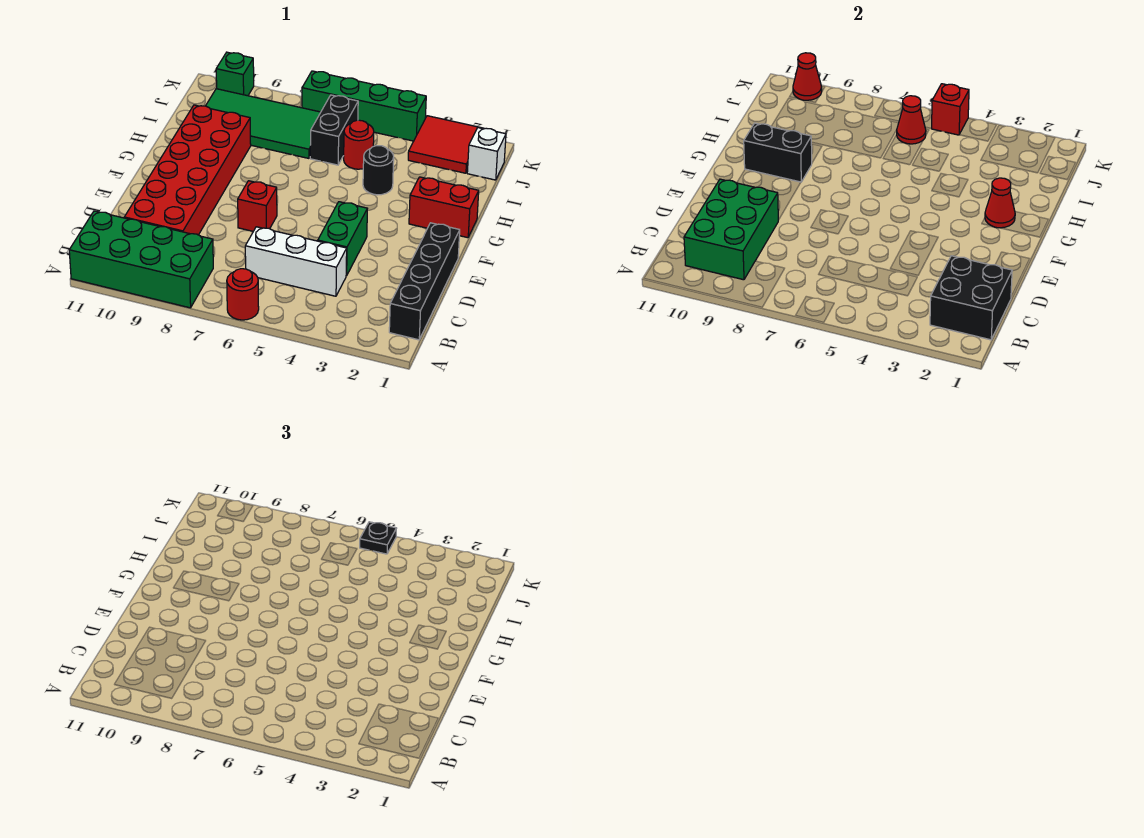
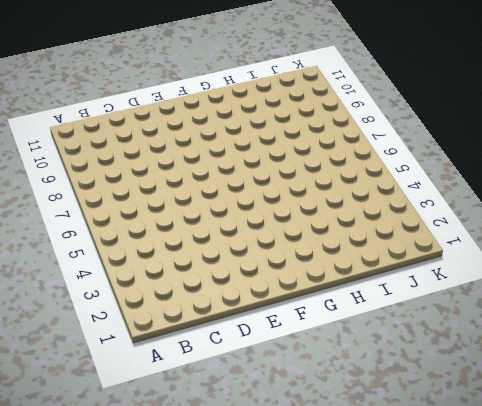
none -> red 1x1 round brick [227,269,259,320]
none -> green 2x4 brick [69,211,213,308]
none -> black 1x4 brick [389,223,460,340]

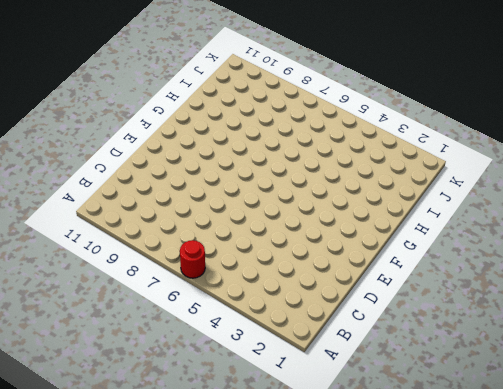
none -> green 2x4 brick [69,211,213,308]
none -> black 1x4 brick [389,223,460,340]
none -> white 1x3 brick [245,227,347,296]

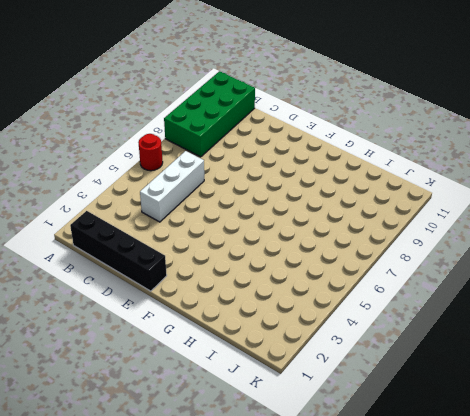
none -> red 2x6 brick [124,105,251,235]
none -> green 1x2 brick [318,202,367,276]
none -> red 1x1 brick [238,181,277,231]

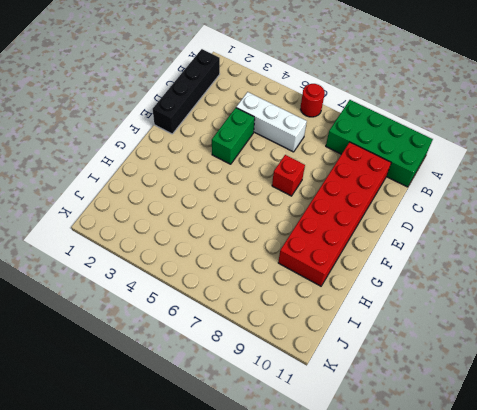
none -> red 1x2 brick [409,177,479,238]
none -> black 1x1 round brick [363,146,394,195]
none -> red 1x1 round brick [344,120,374,169]

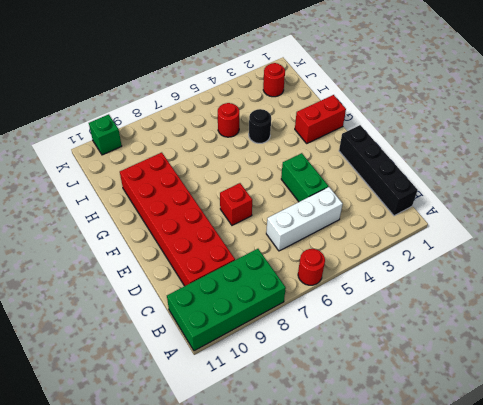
red 1x1 round brick [263,63,285,97] -> red 2x2 tile [408,116,484,173]
none -> black 1x2 brick [310,95,358,165]
none -> green 2x4 tile [206,89,321,158]
none -> white 1x1 brick [467,128,506,180]

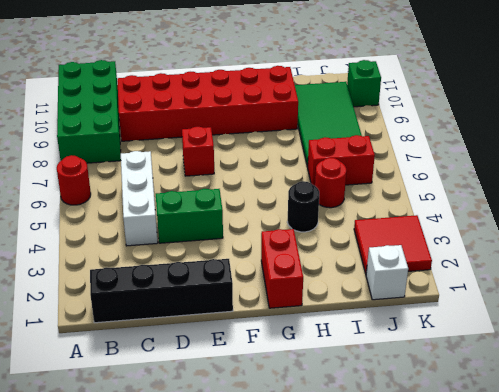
red 1x2 brick [308,135,375,186] -> black 1x2 brick [310,95,358,165]
none -> green 1x4 brick [302,71,426,141]
none -> black 2x2 brick [930,256,1012,340]
none -> green 2x3 brick [684,179,778,280]

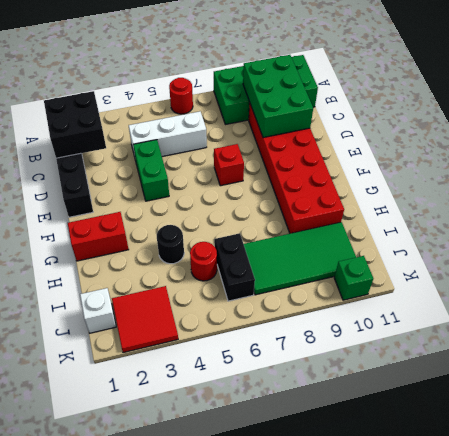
none -> green 1x4 brick [302,71,426,141]
none -> red 1x1 cone [985,178,1015,228]
none -> black 1x2 brick [744,123,812,182]

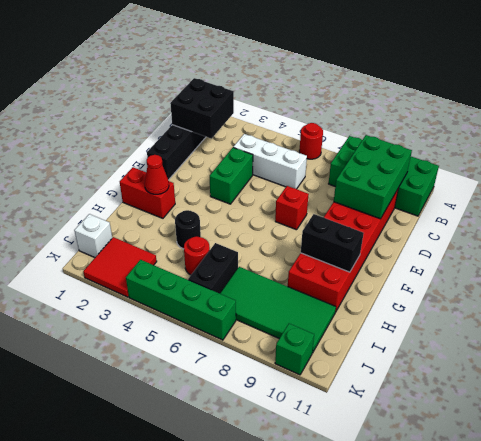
none -> red 1x1 cone [897,96,926,144]
none -> red 1x1 brick [931,84,969,135]
none -> red 1x1 cone [793,53,822,100]

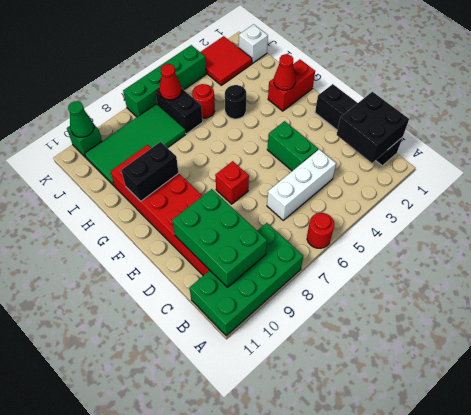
green 1x1 cone [68,101,94,137] -> red 1x1 cone [793,53,822,100]
none -> red 1x1 brick [931,84,969,135]
none -> black 1x1 plate [360,522,396,554]

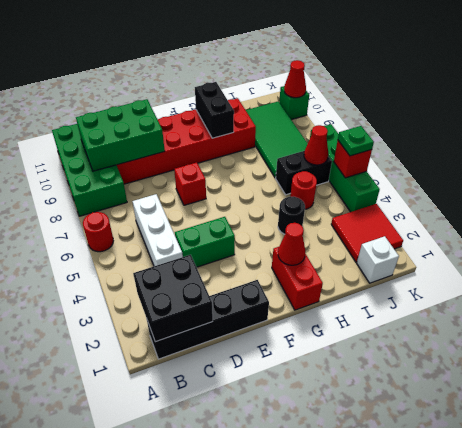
green 1x1 plate [338,126,374,156] -> black 1x1 plate [360,522,396,554]

